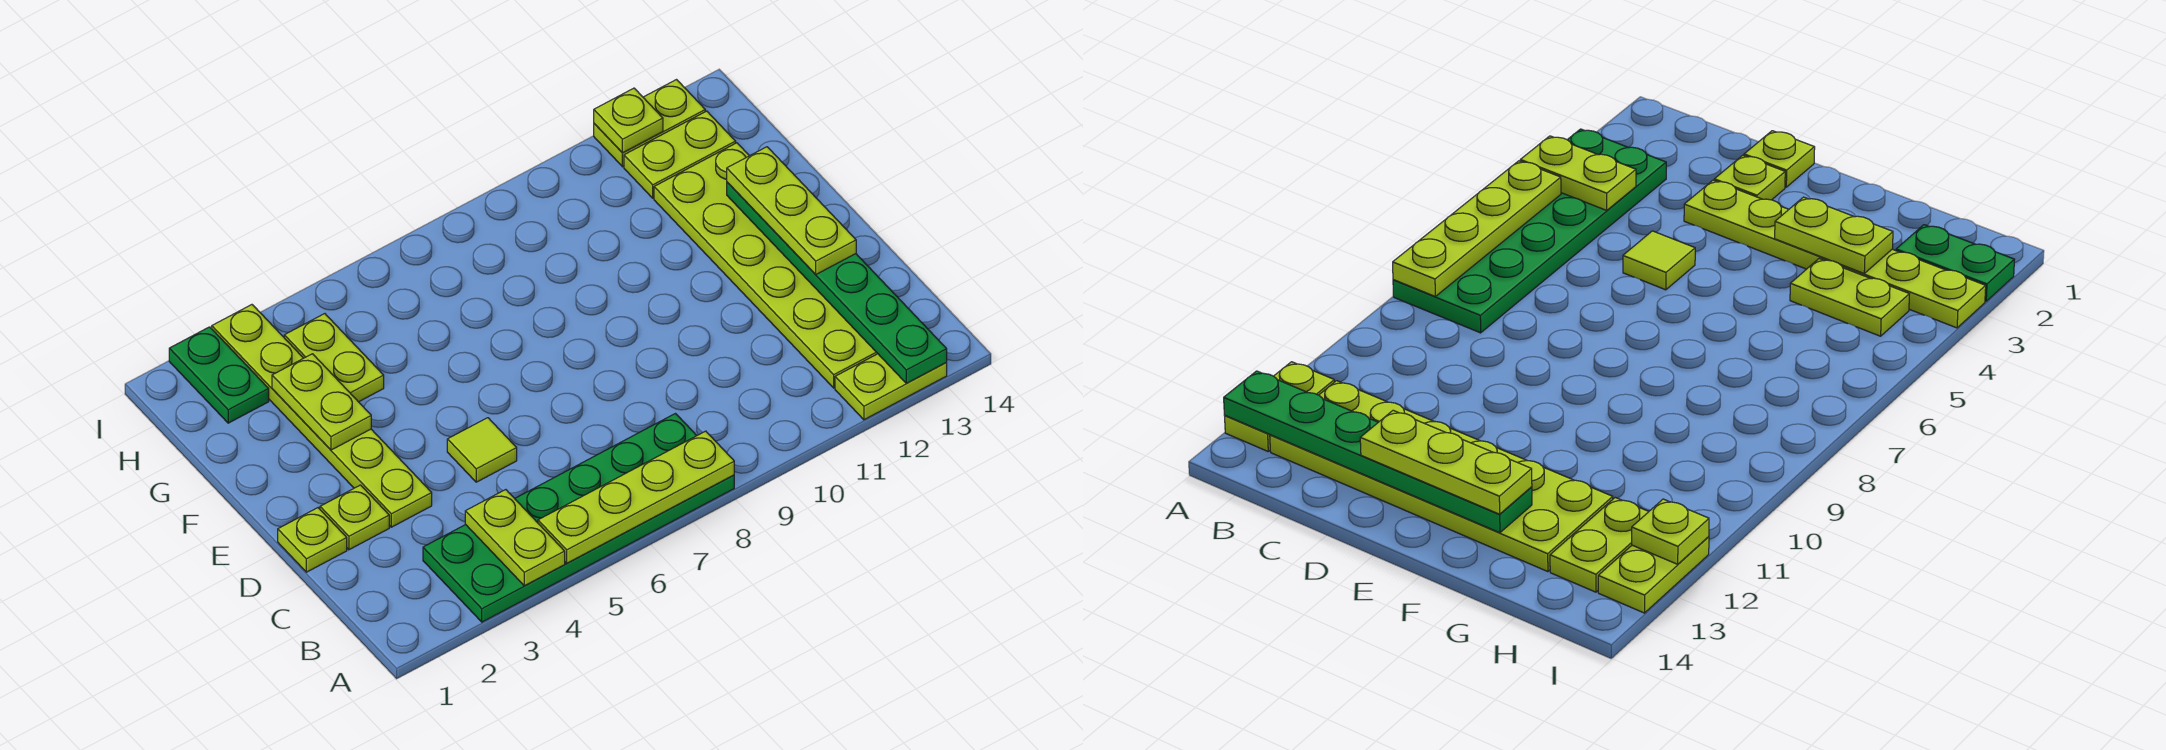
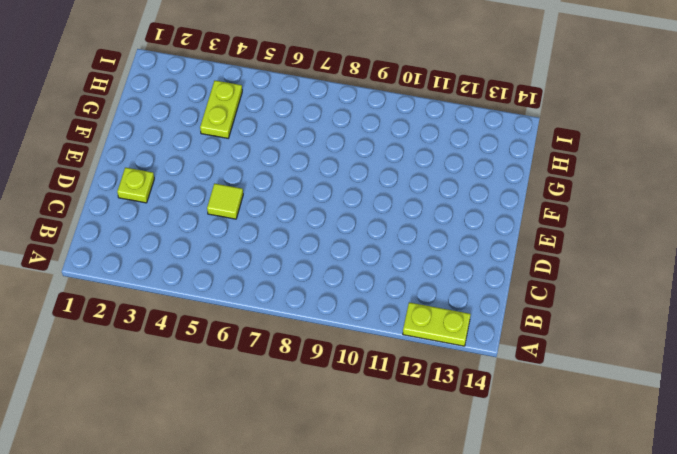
none -> green 2x6 plate [423,414,734,622]
none -> lime 2x6 plate [654,143,878,388]
none -> lime 1x1 plate [278,508,347,572]

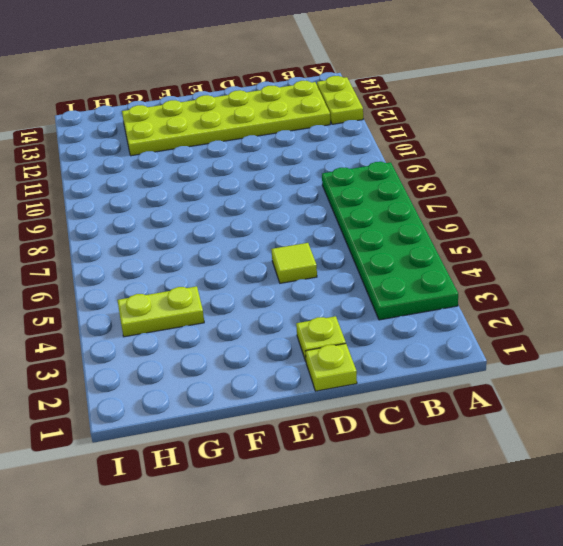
none -> lime 1x6 plate [212,305,432,527]
none -> green 1x2 plate [169,327,269,423]
none -> lime 1x2 plate [624,111,736,198]

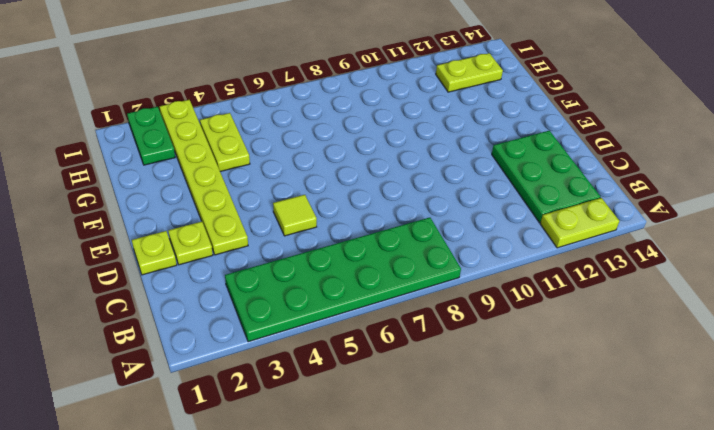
green 2x3 plate [492,131,601,223] -> lime 2x6 plate [654,143,878,388]
none -> lime 1x2 plate [594,80,705,167]
none -> lime 1x2 plate [465,490,565,586]
none -> lime 1x4 plate [538,431,734,563]

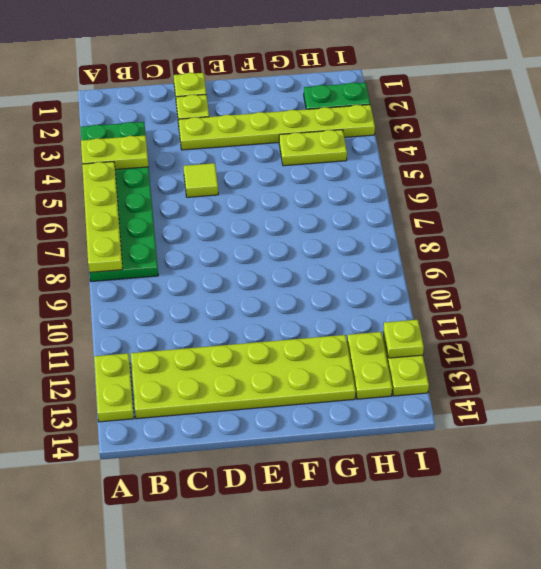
none -> green 1x6 plate [727,182,947,383]
none -> lime 1x2 plate [272,354,371,450]
none -> lime 1x3 plate [727,147,856,274]

